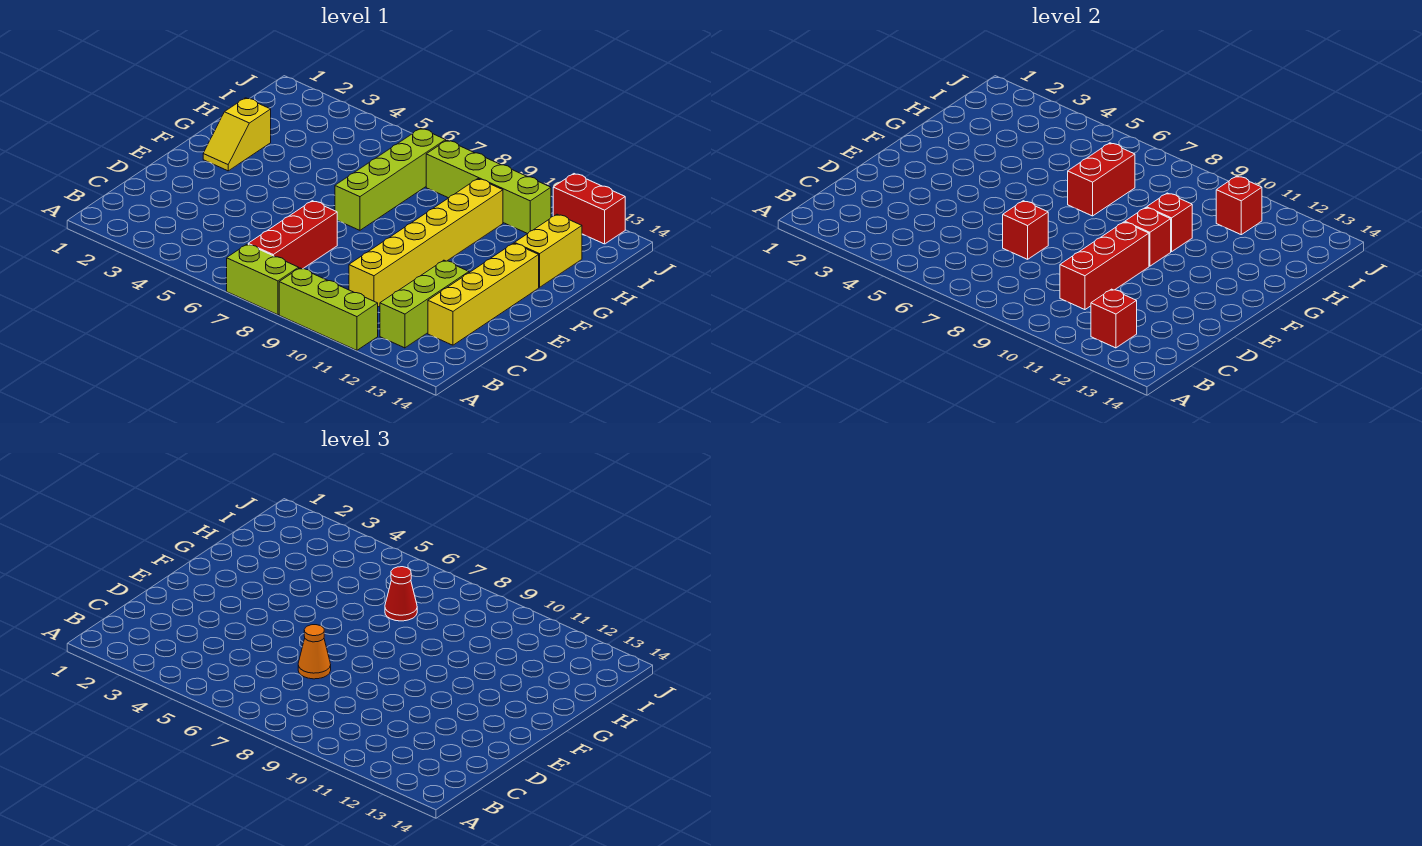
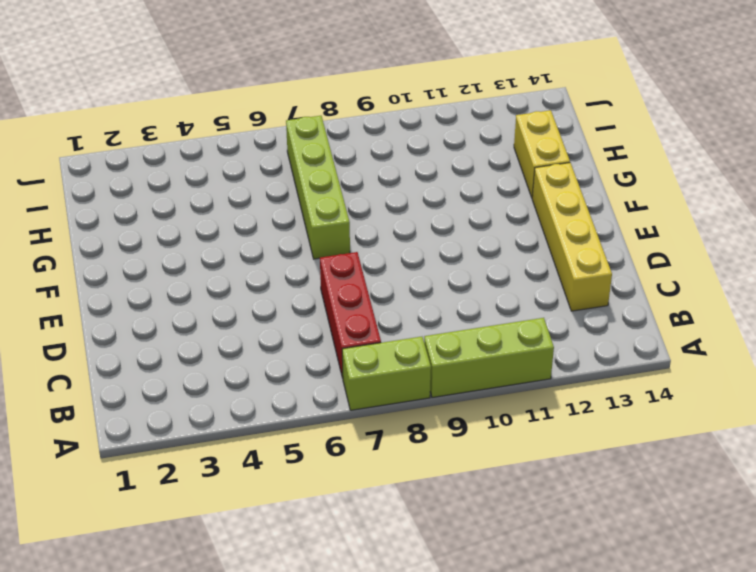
none -> lime 1x3 brick [380,260,469,348]
none -> yellow 1x6 brick [349,179,503,307]
none -> yellow 1x2 slope [203,98,271,171]

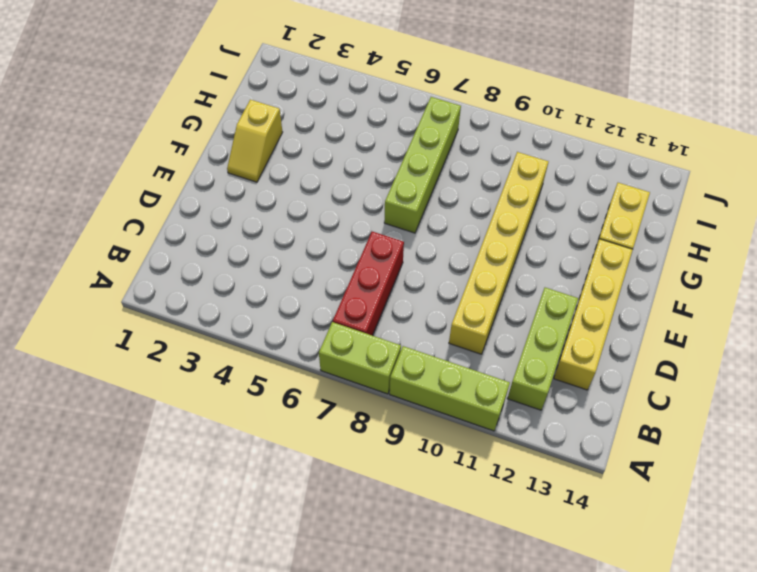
none -> lime 1x4 brick [426,140,551,234]
none -> red 1x2 brick [553,174,625,244]
none -> red 1x1 brick [1091,289,1137,348]

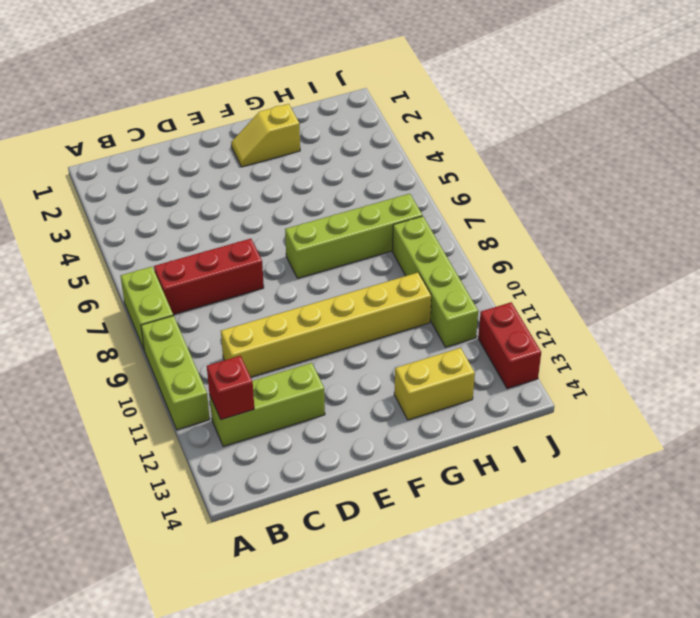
none -> yellow 1x4 brick [428,243,539,345]
none -> red 1x3 brick [1060,222,1149,310]
none -> red 1x1 brick [1003,201,1048,259]

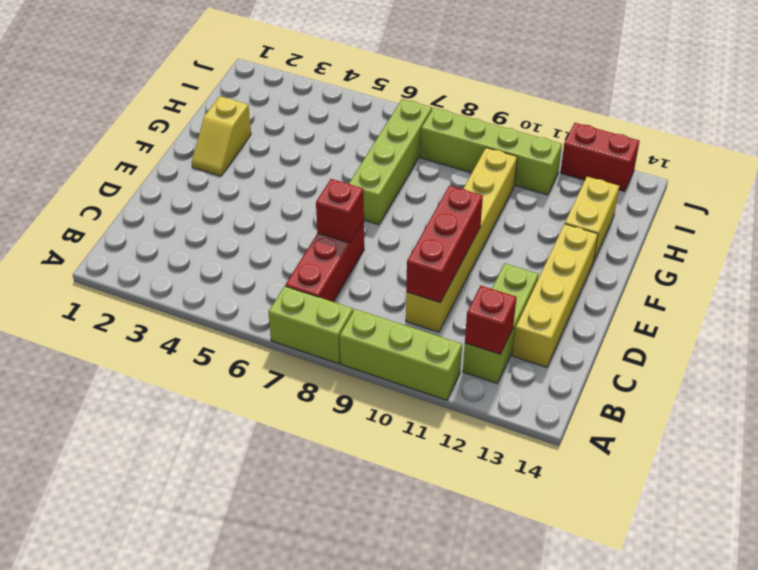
none -> red 1x1 brick [1125,208,1171,266]
none -> red 1x2 brick [1068,143,1135,216]
none -> red 1x1 brick [1147,193,1192,252]

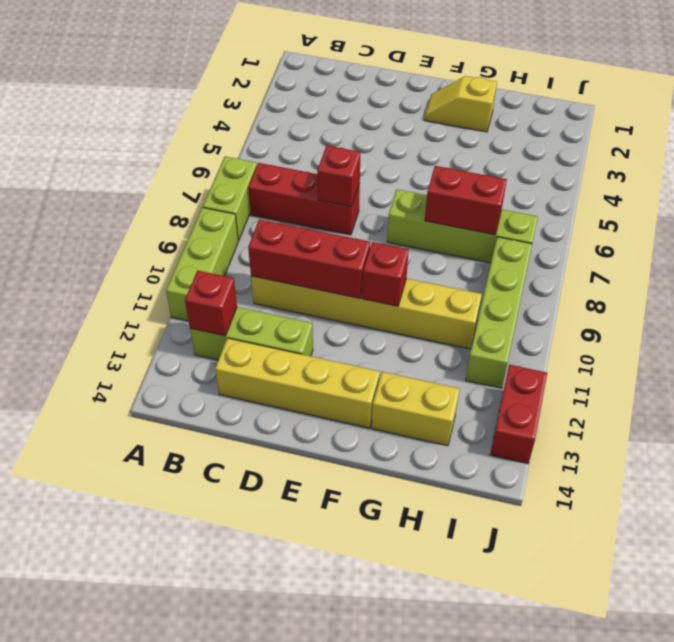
none -> red 1x1 brick [1147,193,1192,252]
none -> red 1x1 brick [1216,176,1262,235]
none -> orange 1x1 cone [298,625,331,679]

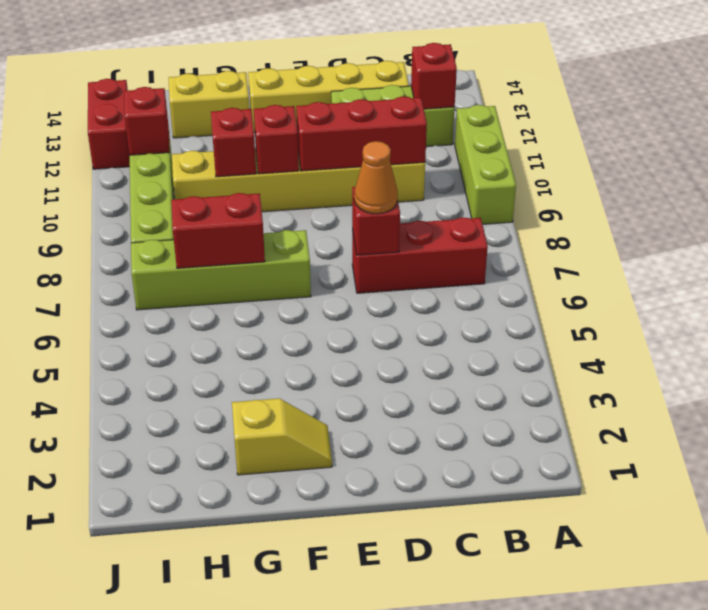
none -> lime 1x2 brick [227,244,299,315]
none -> red 1x1 cone [385,567,417,621]

